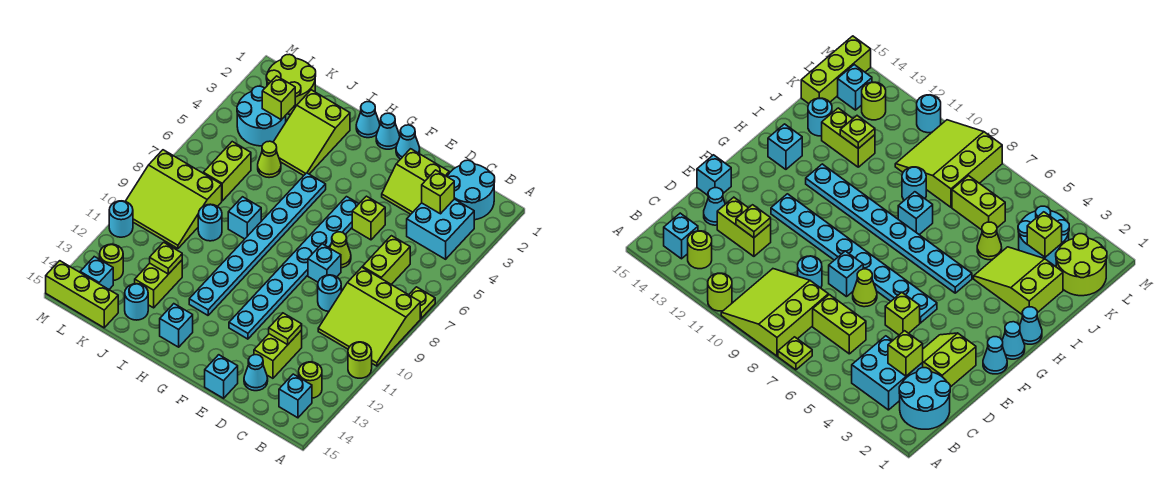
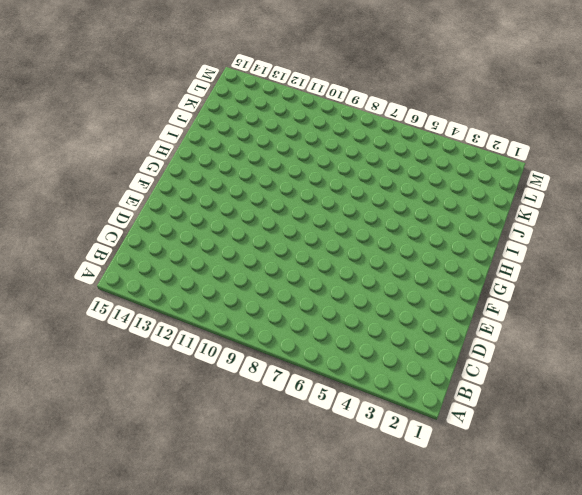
none -> lime 1x1 plate [409,287,435,318]
none -> lime 3x3 slope [318,267,420,366]
none -> lime 1x1 round brick [348,342,372,378]
none -> cyan 2x2 round brick [447,160,495,220]

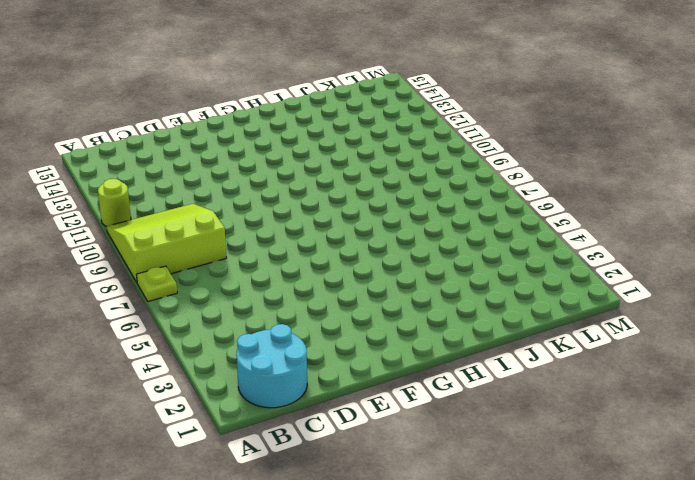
none -> cyan 2x2 brick [407,199,474,259]
none -> lime 1x1 round brick [299,362,322,398]
none -> cyan 1x1 brick [279,374,312,418]
none -> lime 1x2 brick [362,236,410,284]

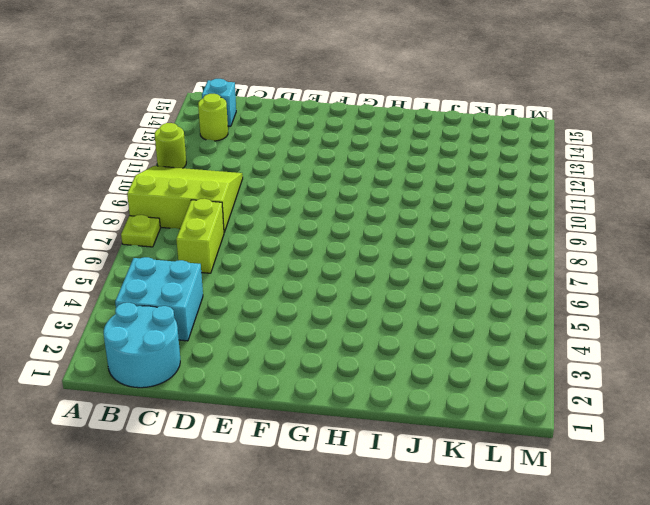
none -> lime 2x2 slope [382,149,449,214]
none -> cyan 1x1 round brick [318,275,341,311]
none -> lime 1x2 brick [254,330,302,378]
none -> cyan 1x1 cone [244,355,268,391]

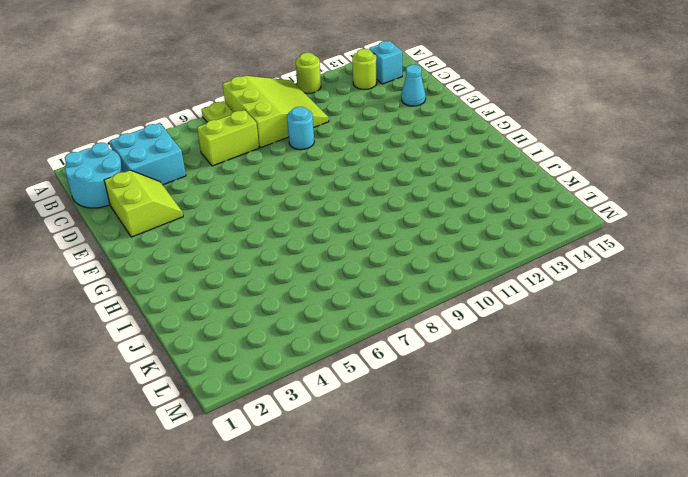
none -> lime 1x2 brick [254,330,302,378]
none -> lime 1x1 brick [352,196,385,240]
none -> lime 1x1 cone [330,232,351,268]
none -> cyan 1x1 brick [308,244,341,282]

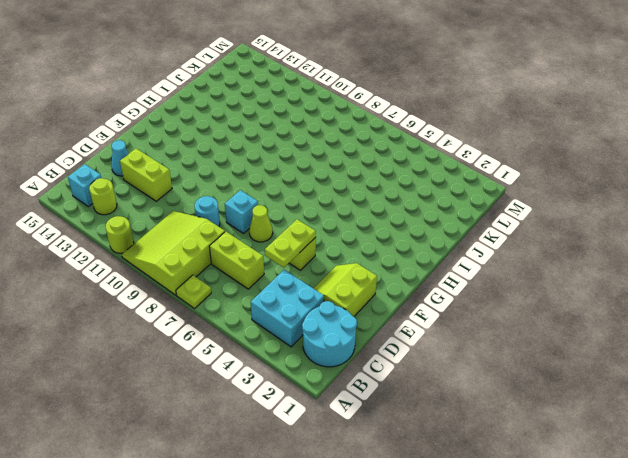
lime 1x2 plate [265,219,316,268] -> none
none -> cyan 1x1 brick [205,355,238,398]
none -> cyan 1x1 cone [396,125,420,159]
none -> cyan 1x8 plate [229,197,359,339]
none -> cyan 1x1 cone [376,113,400,149]

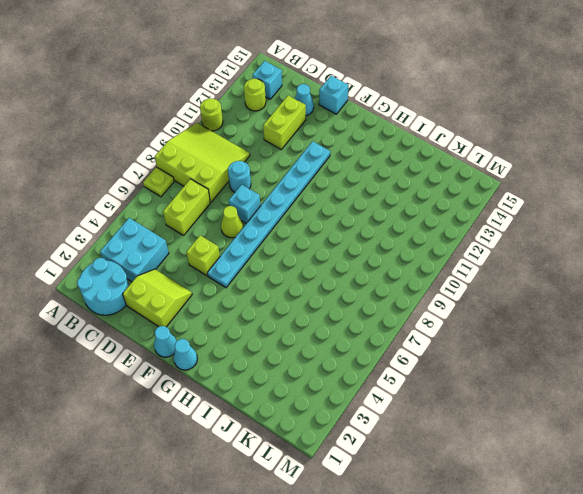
none -> cyan 1x1 cone [356,102,380,138]
none -> cyan 1x8 plate [189,173,326,315]
none -> cyan 1x1 brick [160,304,193,347]
none -> lime 2x3 slope [274,90,350,176]

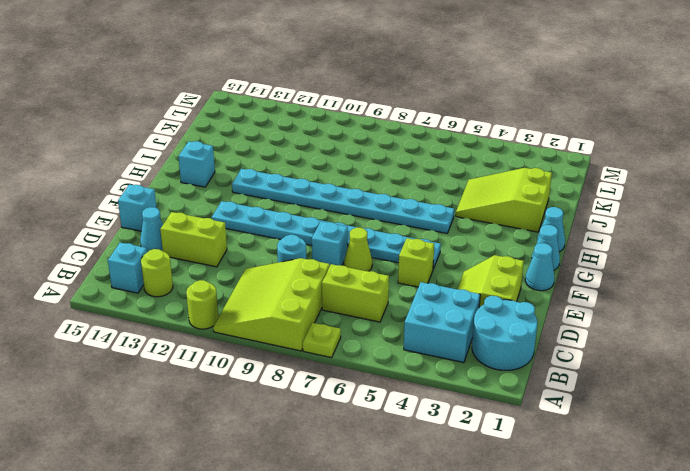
none -> cyan 1x1 brick [228,197,261,239]
none -> lime 1x1 cone [258,141,281,178]
none -> cyan 1x1 round brick [198,204,222,241]
none -> lime 1x2 brick [135,260,182,308]

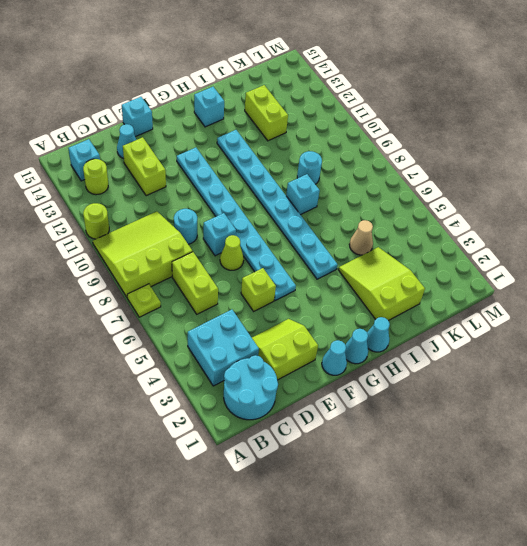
tan 1x1 cone [349,220,373,255] -> lime 1x1 cone [258,141,281,178]
none -> cyan 1x1 round brick [125,284,148,320]
none -> lime 2x2 round brick [266,54,316,114]
none -> cyan 2x2 round brick [237,86,286,146]
none -> lime 1x2 brick [203,142,251,201]

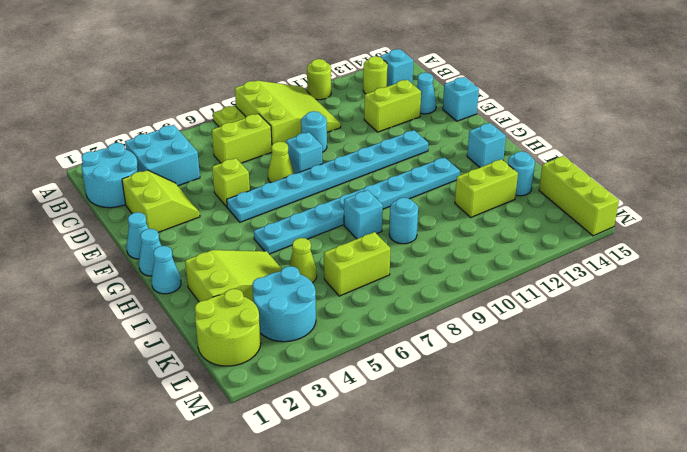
none -> lime 3x3 slope [125,150,222,248]
none -> lime 1x1 round brick [100,244,123,281]
none -> cyan 1x1 brick [80,257,113,289]
none -> cyan 1x1 round brick [109,201,133,237]

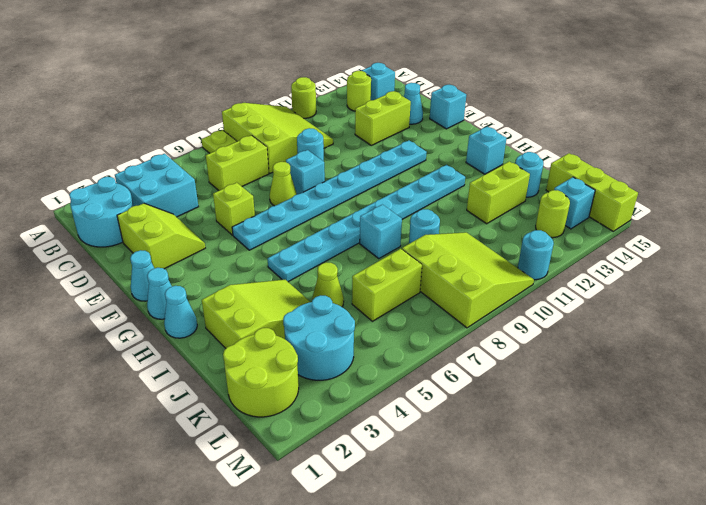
none -> lime 1x1 brick [422,170,454,214]
none -> lime 1x1 plate [269,313,302,345]
none -> lime 1x1 plate [150,242,182,274]
none -> lime 1x1 brick [262,76,295,120]

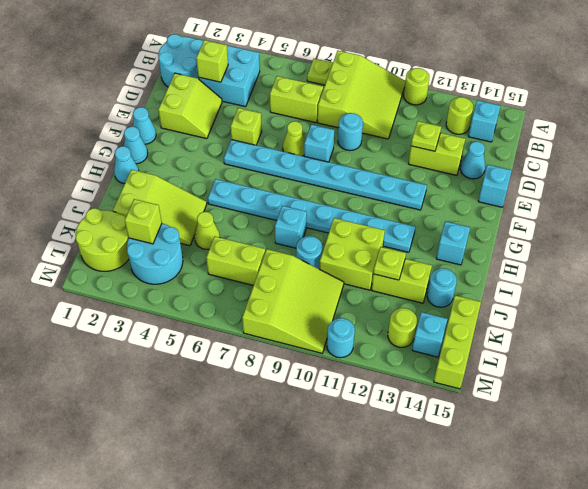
lime 2x2 brick [320,218,385,290] -> none

